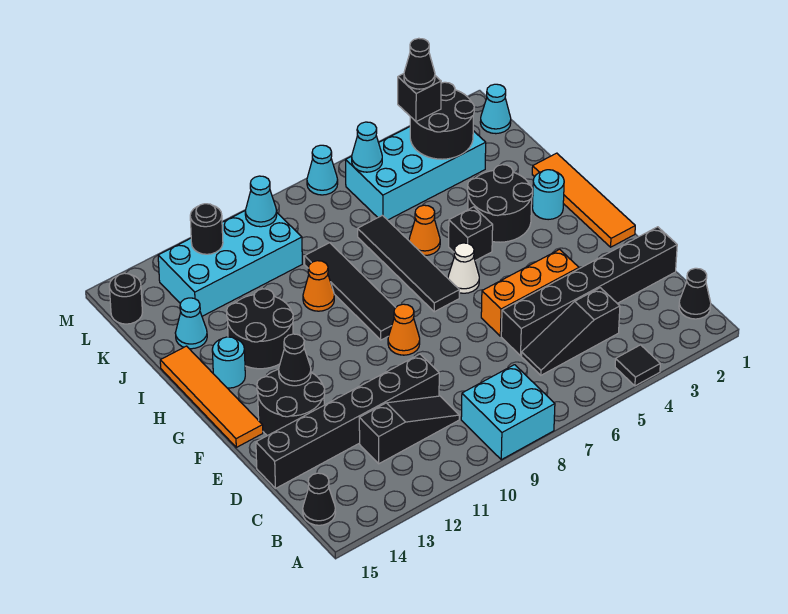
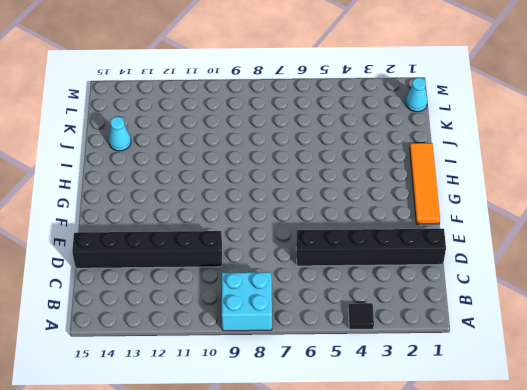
none -> black 1x1 cone [679,268,711,319]
none -> black 1x1 cone [303,473,336,525]
none -> black 1x3 slope [522,288,620,375]
none -> black 1x3 slope [359,396,459,464]

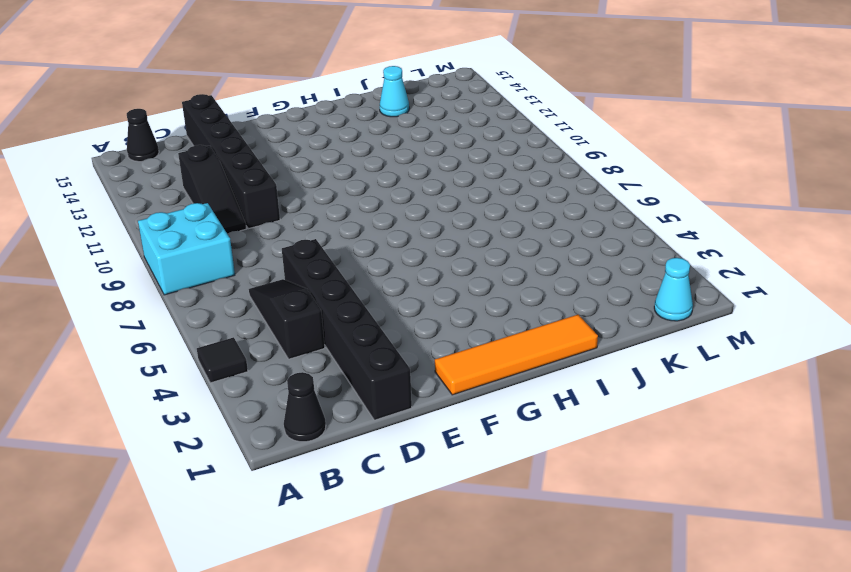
none -> orange 1x3 brick [481,249,579,336]
none -> black 2x2 round brick [257,369,325,436]
none -> orange 1x1 cone [388,304,420,355]
none -> orange 1x4 tile [160,346,263,447]

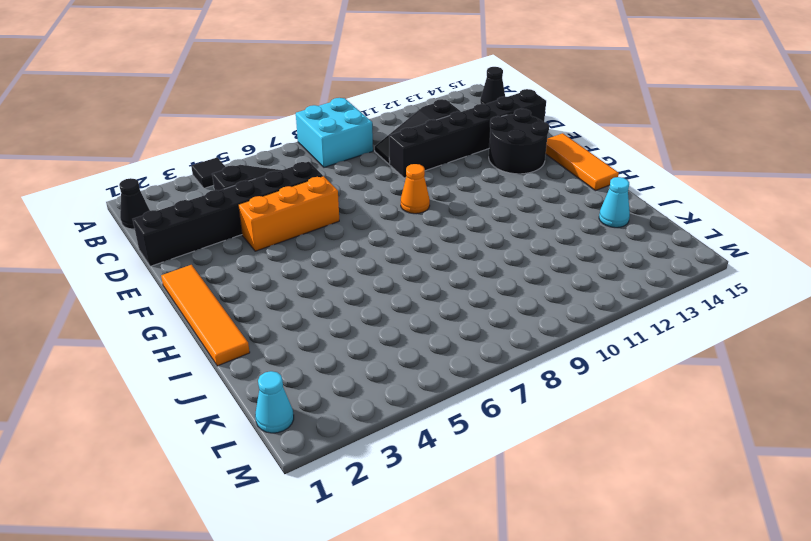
orange 1x3 tile [546,133,619,191] -> orange 1x4 tile [160,346,263,447]
none -> white 1x1 cone [448,243,479,293]
none -> black 1x4 tile [358,215,459,312]
none -> black 1x4 tile [304,243,396,340]
none -> cyan 1x1 round brick [532,170,564,220]

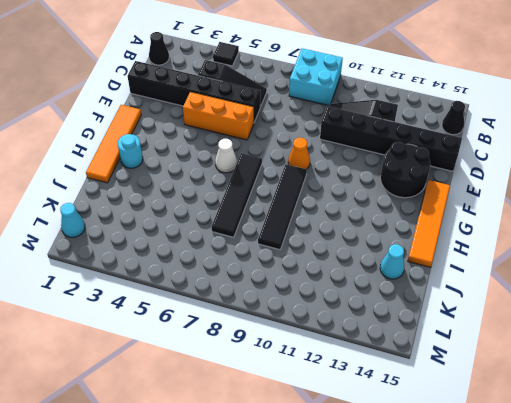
none -> black 2x2 round brick [468,165,533,242]
none -> black 1x1 brick [449,207,493,261]
none -> black 2x2 round brick [227,289,293,369]
none -> cyan 1x1 round brick [212,337,245,388]

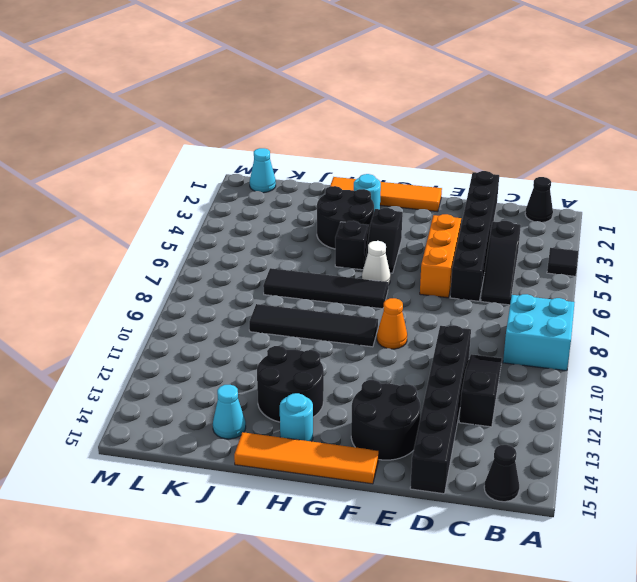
black 1x2 slope [365,208,403,273] -> none
none -> orange 1x1 cone [409,205,440,256]
none -> orange 1x1 cone [303,261,334,311]
none -> cyan 2x4 brick [346,127,486,220]
none -> cyan 2x4 brick [158,211,302,316]

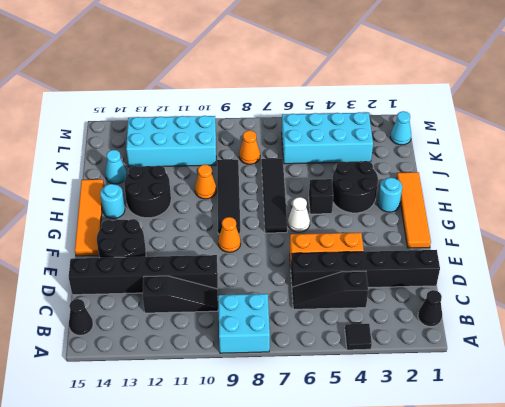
orange 1x1 cone [239,131,260,164] -> orange 1x1 cone moved to [409,205,440,256]
none -> black 1x1 round brick [109,273,142,324]
none -> cyan 1x1 cone [307,145,338,195]
none -> black 1x1 cone [279,334,311,386]
none -> black 2x2 round brick [410,82,474,159]

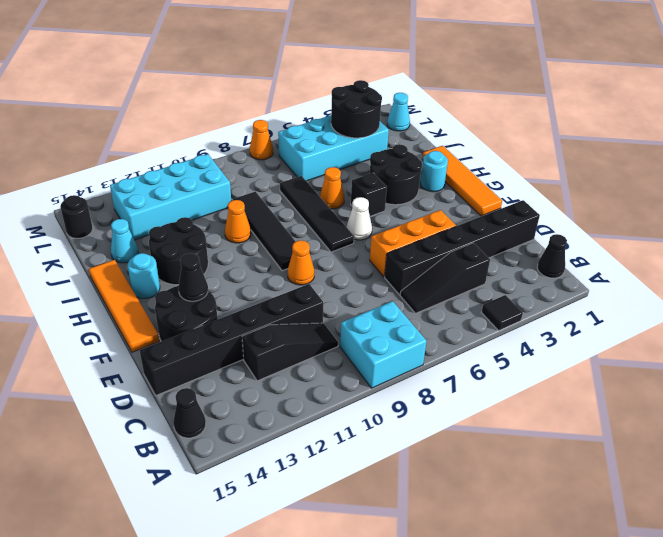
orange 1x1 cone [250,120,273,160] -> cyan 1x1 cone [307,145,338,195]
none -> cyan 1x1 cone [352,122,382,172]
none -> cyan 1x1 cone [245,176,277,227]
none -> black 1x1 round brick [190,204,223,254]
none -> black 1x1 brick [398,74,441,122]

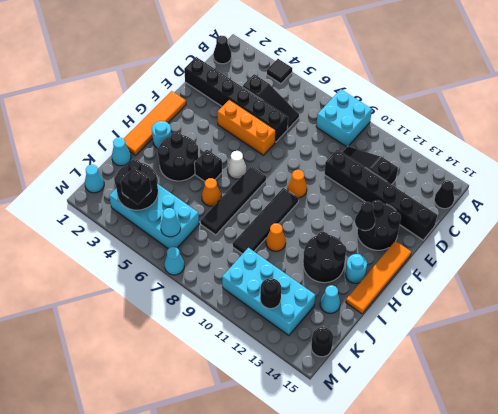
cyan 1x1 cone [112,138,131,166] -> cyan 1x1 cone moved to [245,176,277,227]
none -> black 1x1 cone [404,38,435,89]

